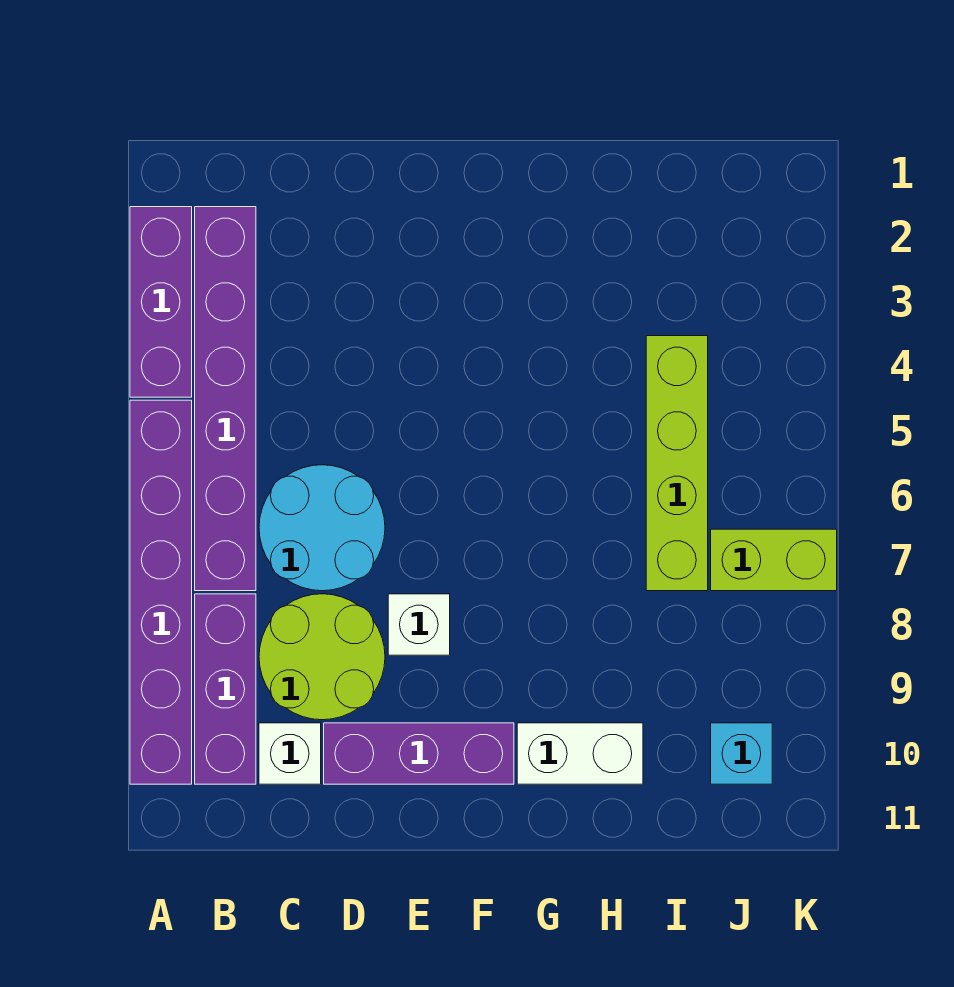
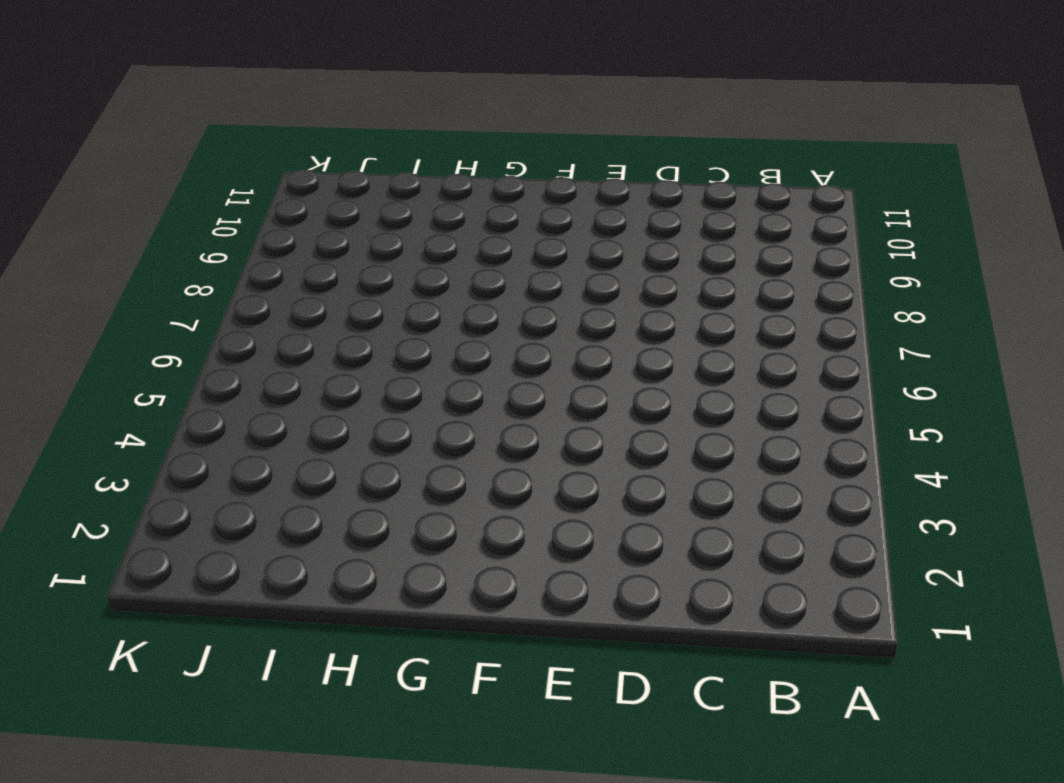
none -> purple 1x3 brick [130,207,192,397]
none -> purple 1x6 brick [130,400,192,784]
none -> purple 1x6 brick [195,207,256,591]

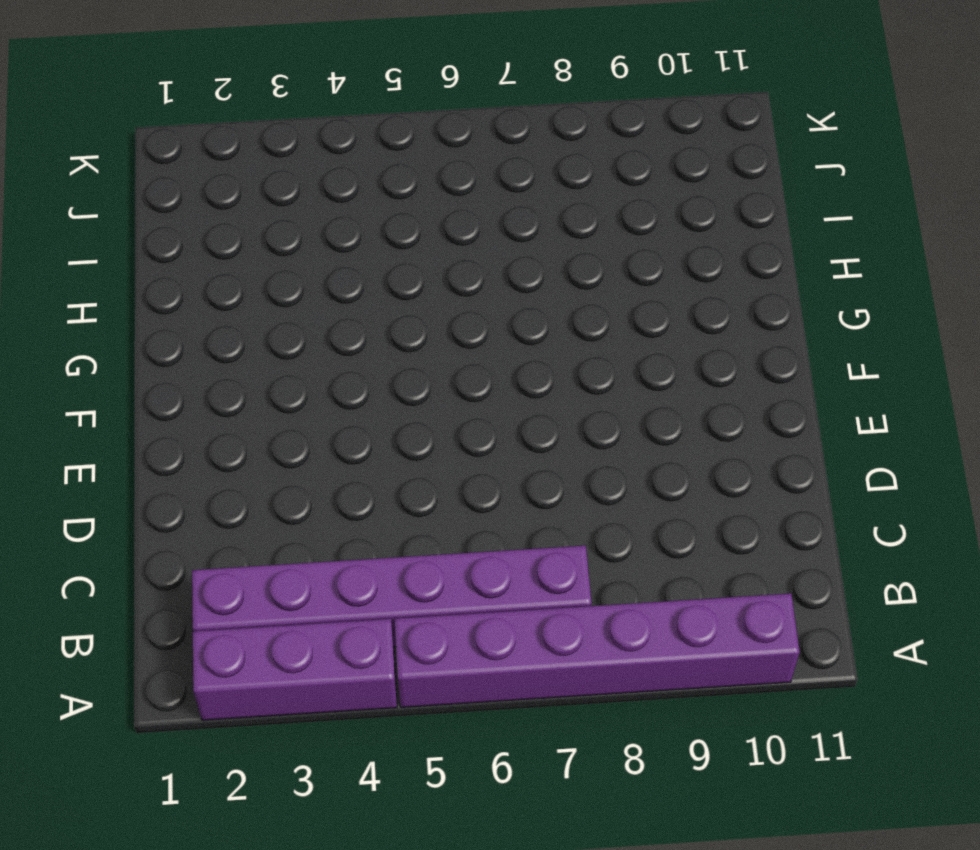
none -> purple 1x3 brick [195,594,256,784]
none -> cyan 2x2 round brick [259,465,385,591]
none -> lime 2x2 round brick [259,594,385,720]

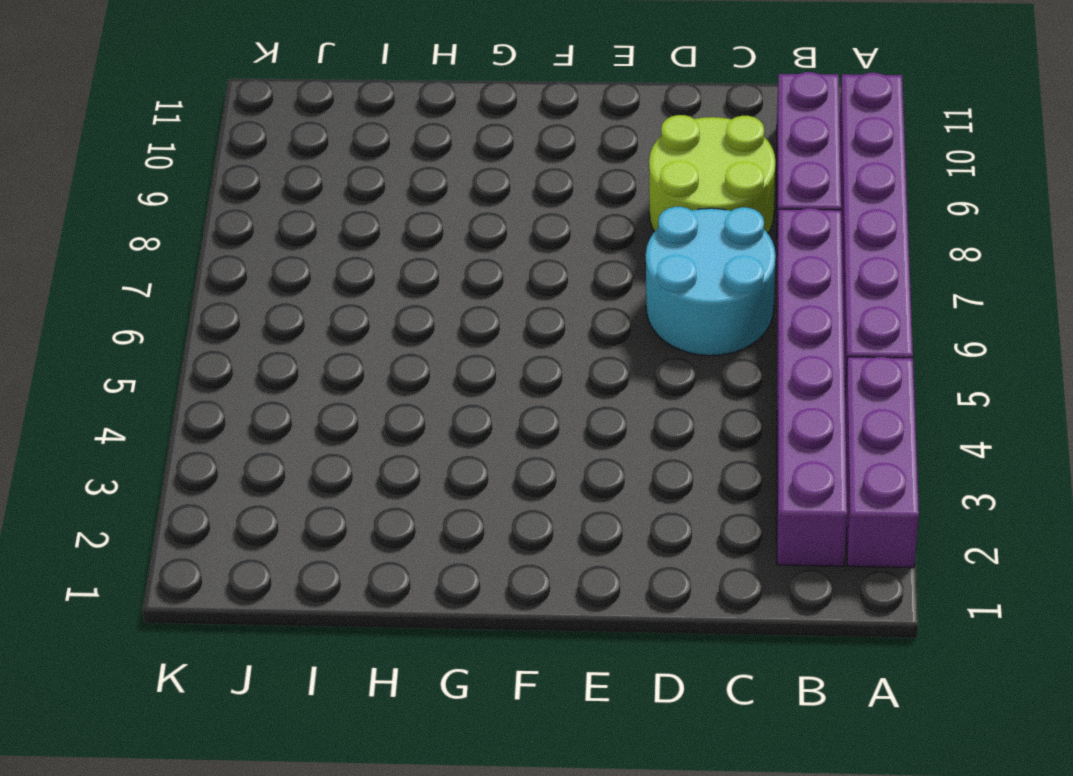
none -> white 1x1 brick [259,723,321,784]
none -> purple 1x3 brick [324,723,514,784]
none -> white 1x1 brick [388,594,450,655]

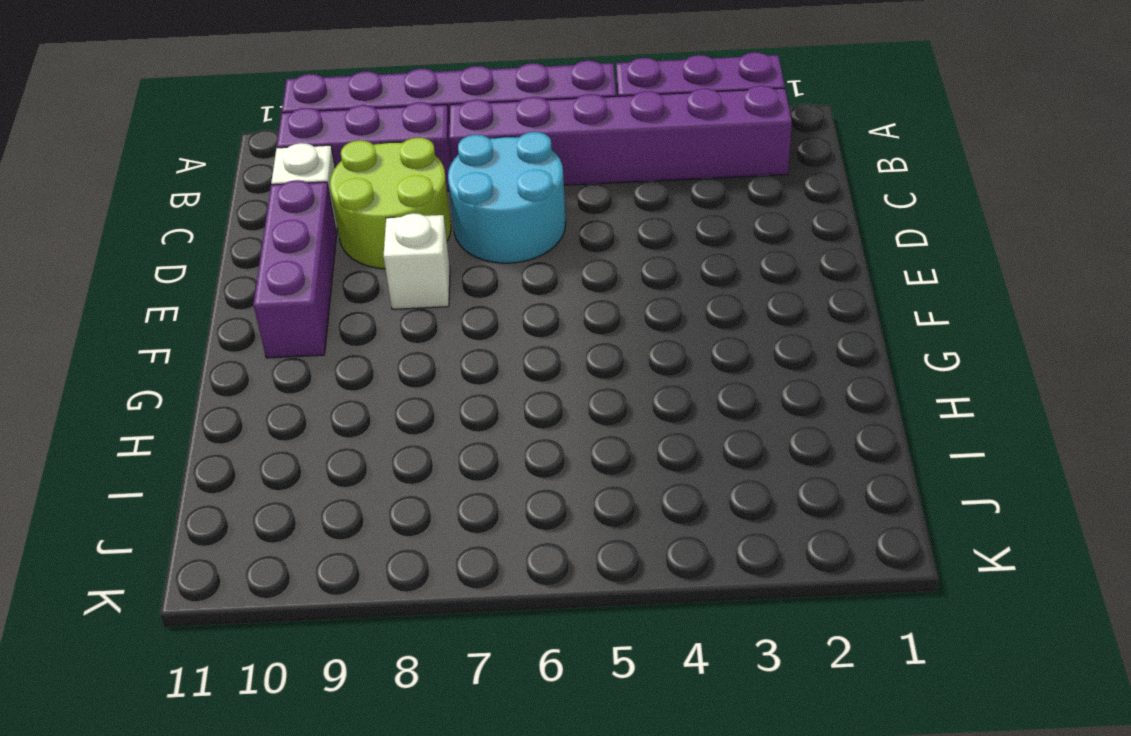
none -> white 1x2 brick [517,723,643,784]
none -> lime 1x4 brick [646,336,708,591]
none -> lime 1x2 brick [711,529,837,591]

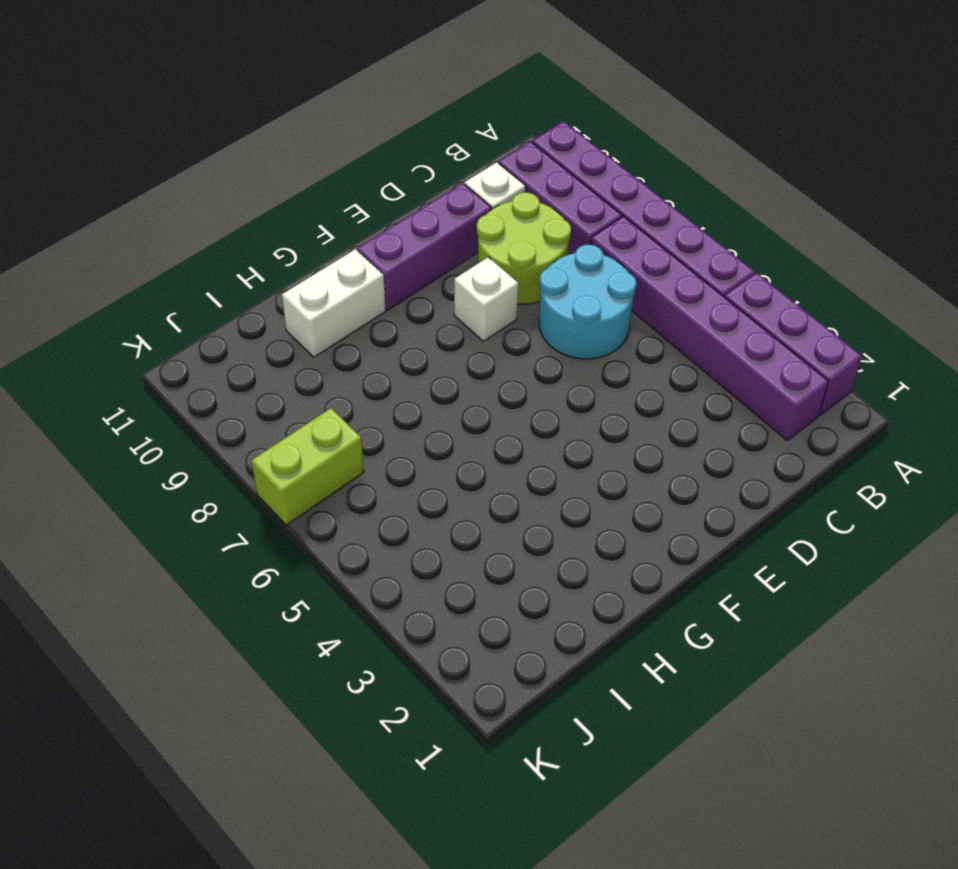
none -> lime 1x4 brick [646,336,708,591]
none -> cyan 1x1 brick [711,723,772,784]

